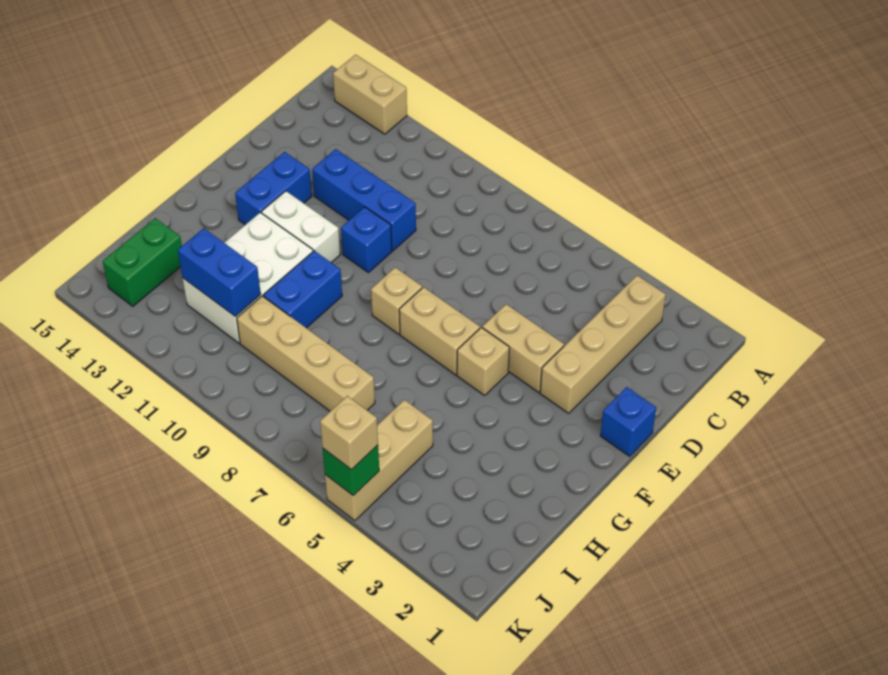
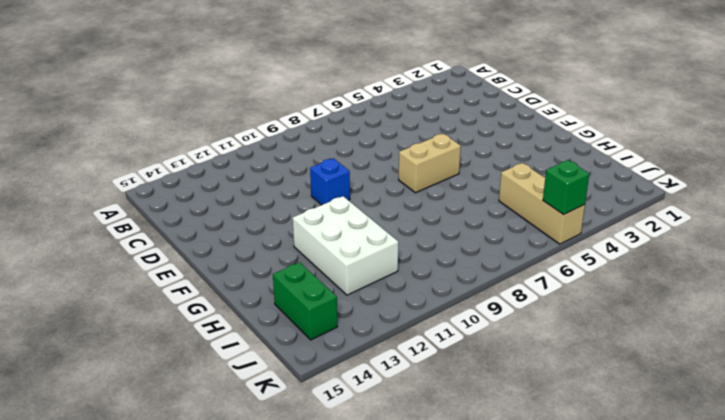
none -> tan 1x2 brick [333,55,407,134]
none -> tan 1x4 brick [540,275,666,413]
none -> blue 1x3 brick [312,149,416,251]

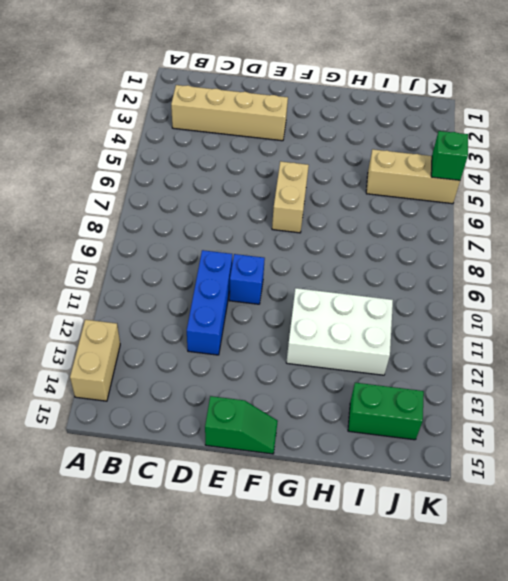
green 1x2 slope [205,396,278,454] -> none
none -> blue 1x1 brick [600,387,656,456]
none -> tan 1x2 brick [482,304,564,393]
none -> blue 1x2 brick [235,152,312,225]

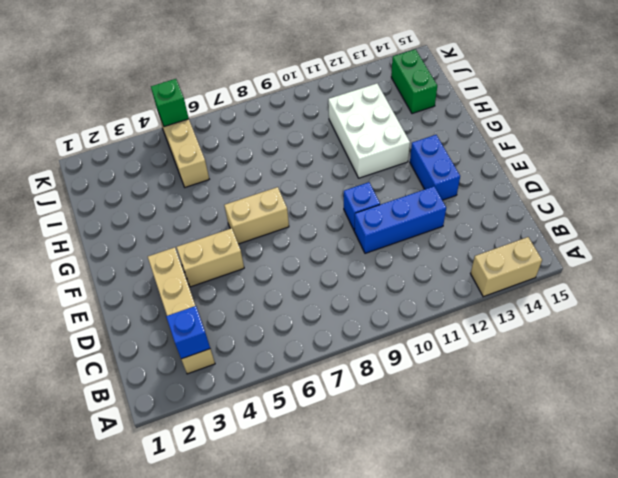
blue 1x1 brick [166,306,210,359] -> blue 1x1 brick moved to [600,387,656,456]
none -> tan 1x1 brick [457,327,509,395]
none -> tan 1x1 brick [371,267,422,334]
none -> white 1x2 brick [262,191,340,263]

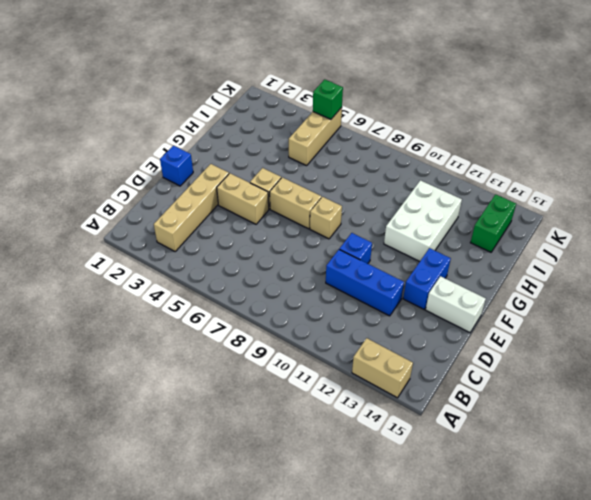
white 1x2 brick [426,276,486,333] -> white 1x2 brick moved to [262,191,340,263]
none -> blue 1x2 brick [263,251,342,328]
none -> tan 1x4 brick [237,296,375,411]
none -> blue 1x2 brick [178,228,261,316]

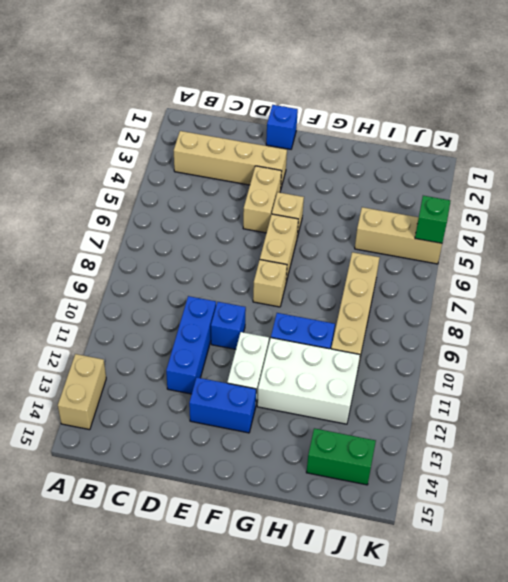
none -> blue 1x2 brick [178,228,261,316]
none -> tan 1x1 brick [320,396,378,470]

